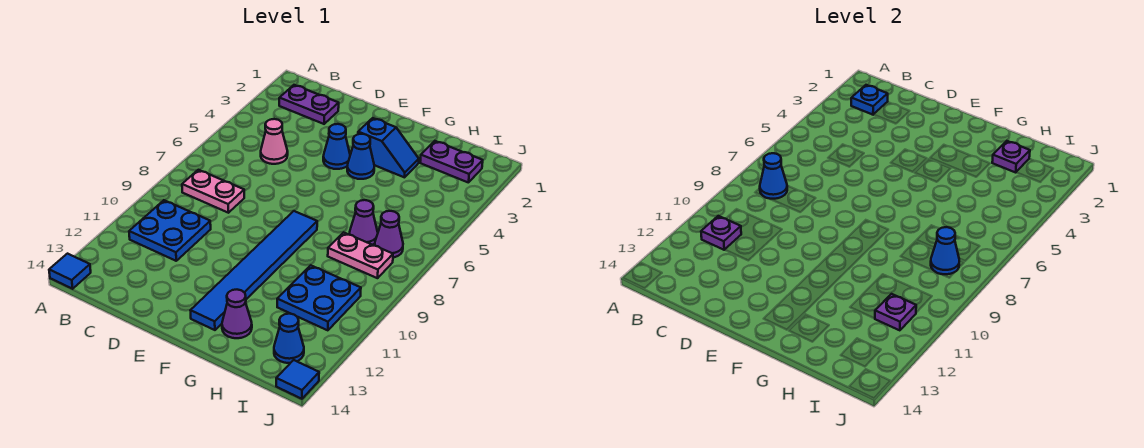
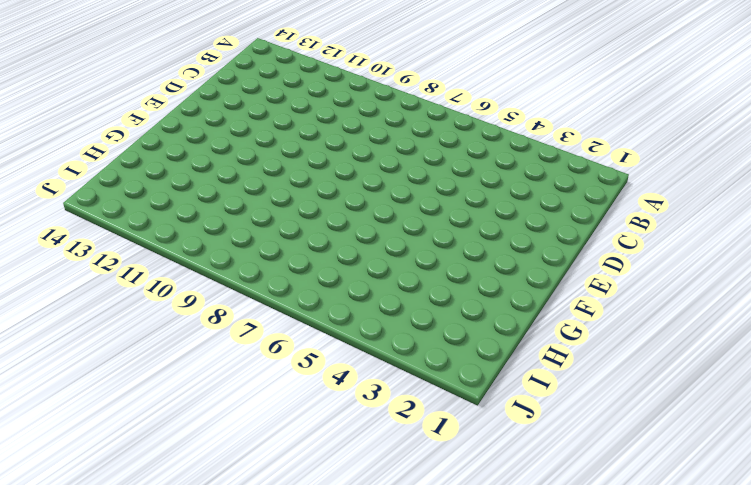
none -> blue 1x1 tile [49,254,91,289]
none -> purple 1x2 plate [279,85,339,124]
none -> pink 1x2 plate [182,170,244,213]

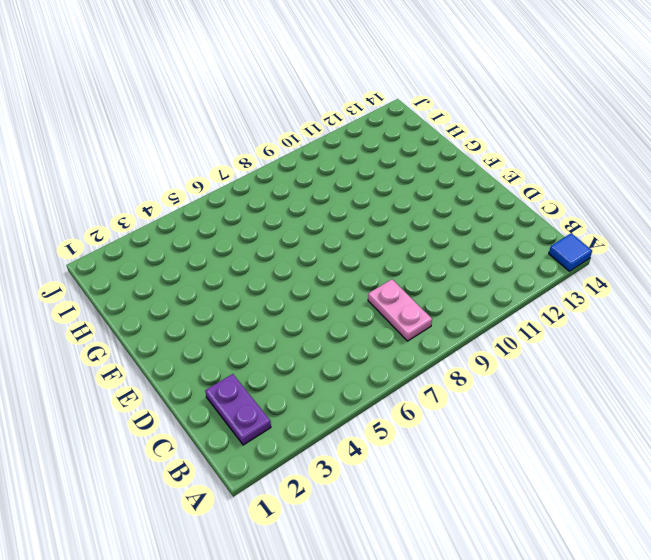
none -> blue 2x2 plate [129,200,211,261]
none -> pink 1x1 cone [261,119,288,164]
none -> blue 1x1 cone [323,124,350,169]

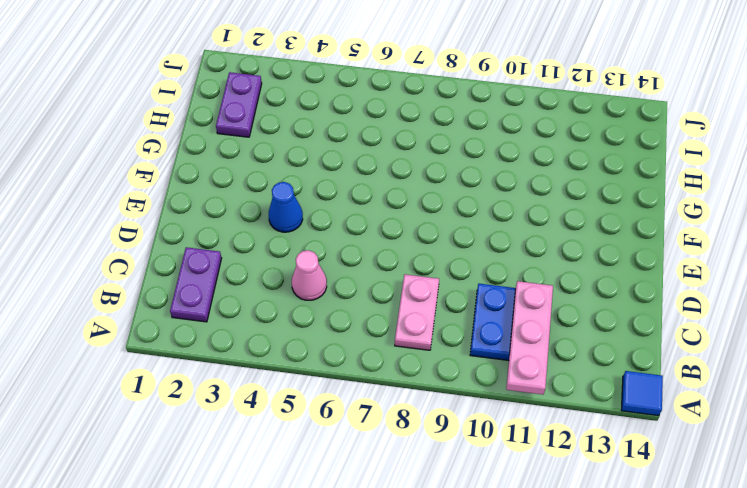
pink 1x3 plate [506,281,553,394] -> purple 1x1 plate [701,216,741,250]
none -> blue 1x2 slope [358,118,419,177]
none -> blue 1x1 cone [347,134,374,179]
none -> blue 1x6 tile [190,211,317,330]

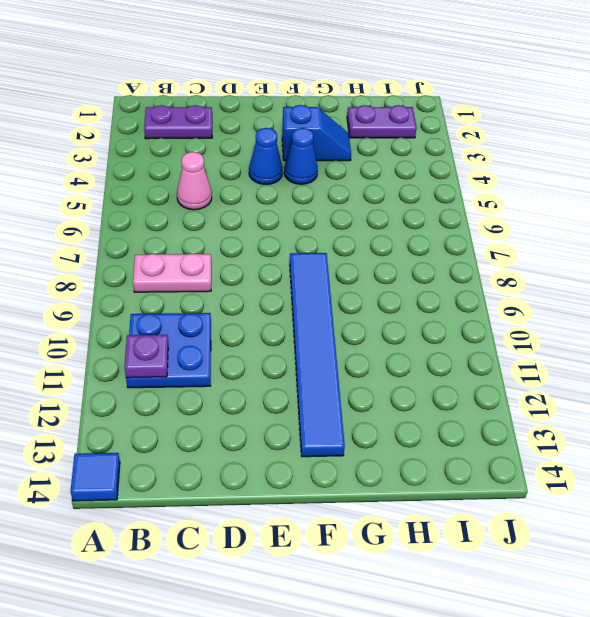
none -> purple 1x1 cone [222,290,252,338]
none -> purple 1x1 cone [349,200,378,245]
none -> pink 1x2 plate [328,232,393,278]

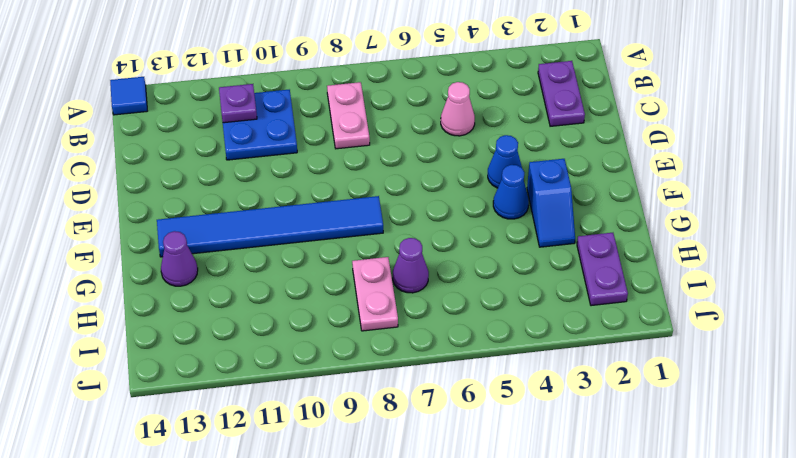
none -> blue 2x2 plate [277,265,361,330]
none -> purple 1x1 cone [375,211,403,258]
none -> blue 1x1 cone [274,314,304,363]

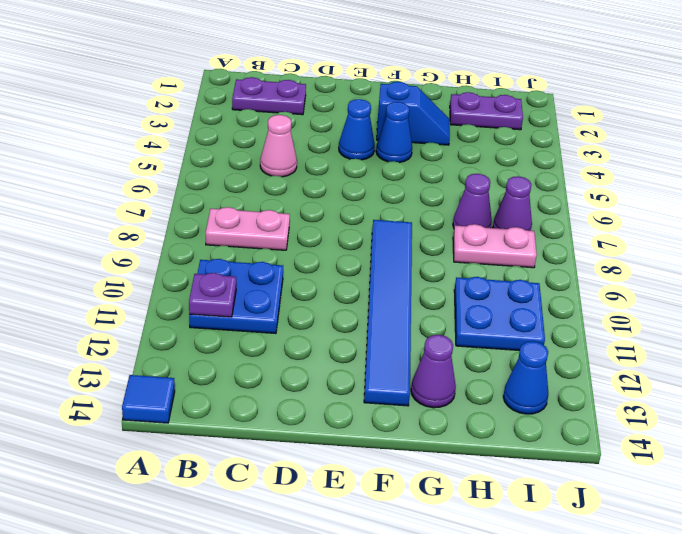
none -> blue 1x1 tile [276,360,319,399]
none -> blue 1x1 plate [851,85,888,115]
none -> blue 1x1 cone [760,153,787,199]

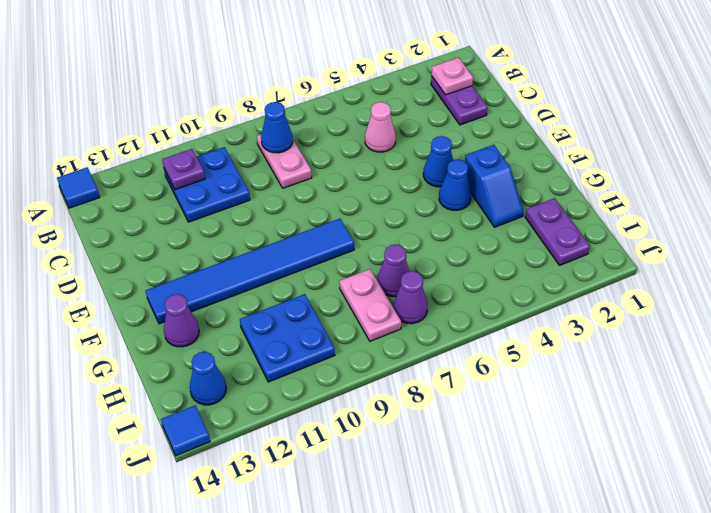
pink 1x1 plate [432,58,473,95] -> blue 1x1 plate [851,85,888,115]
none -> purple 1x1 plate [992,141,1030,172]
none -> blue 1x1 cone [931,227,959,274]
none -> purple 1x1 plate [875,294,916,330]

